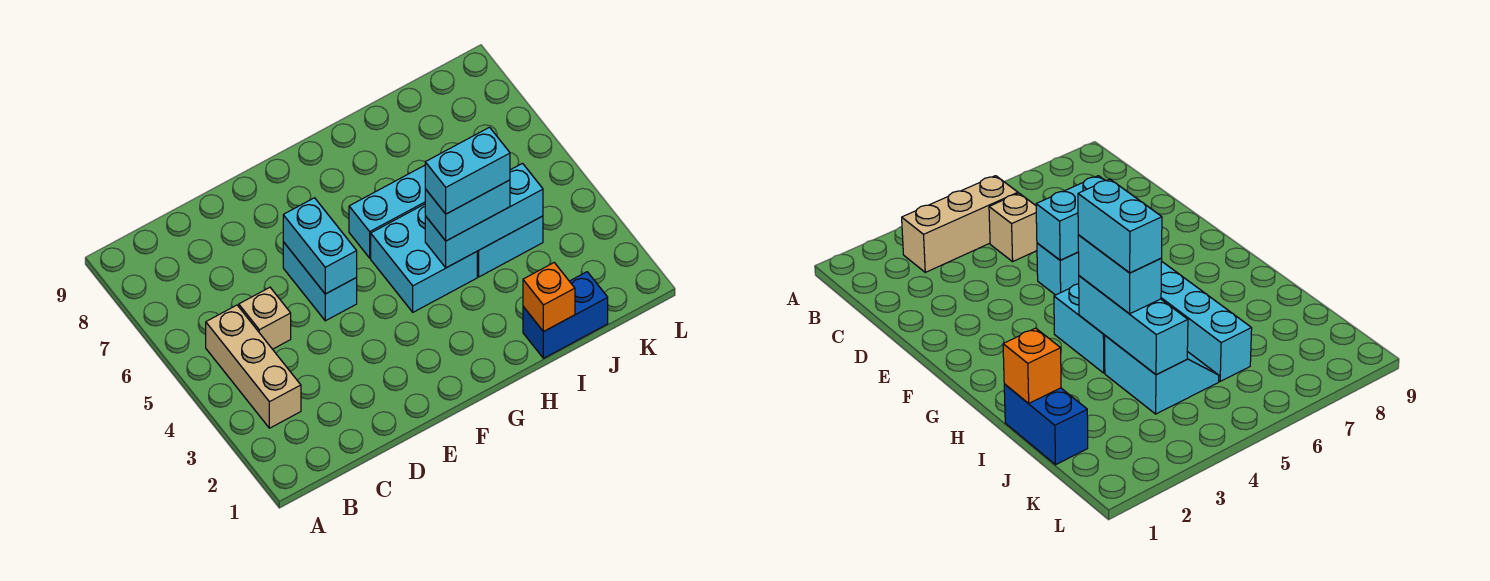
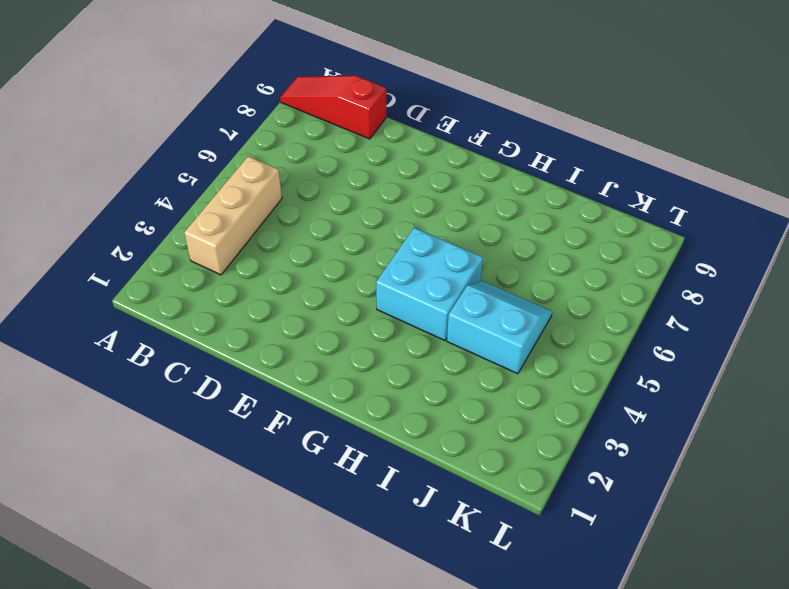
red 1x3 slope [280,76,386,139] -> none
none -> tan 1x1 brick [239,288,291,349]
none -> cyan 1x2 brick [283,242,357,321]
none -> cyan 1x4 brick [349,165,425,258]

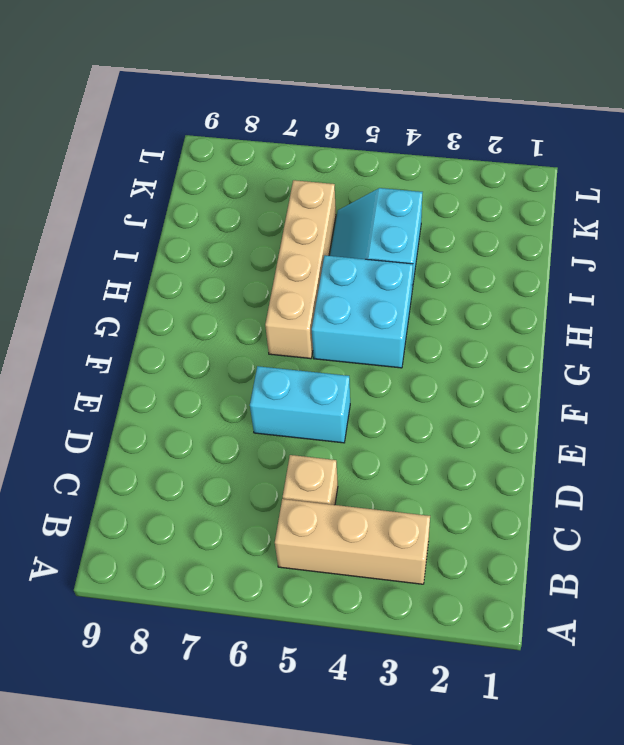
tan 1x4 brick [265,180,336,359] -> cyan 1x4 brick [349,165,425,258]
none -> blue 1x2 brick [523,272,608,358]
none -> cyan 1x2 brick [283,198,357,294]
none -> cyan 1x3 brick [425,163,543,268]

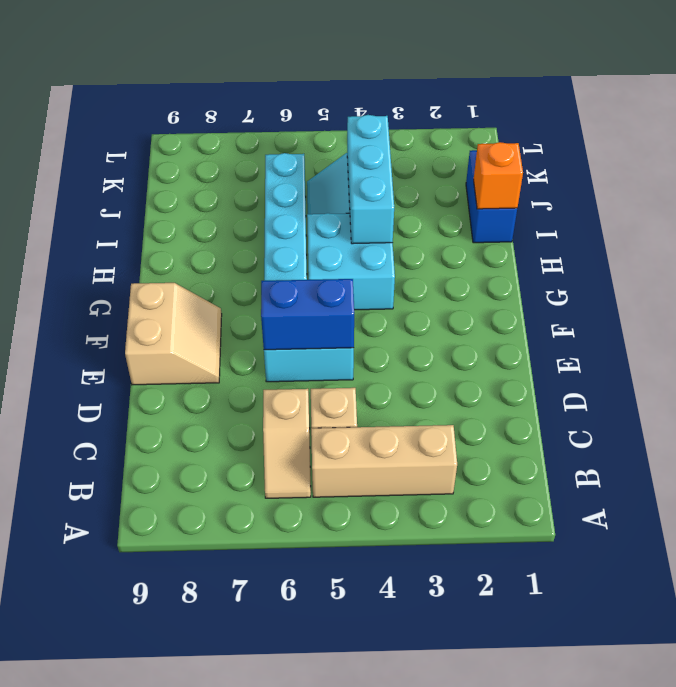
tan 1x2 slope [263,389,311,498] -> none
blue 1x2 brick [261,279,354,350] -> cyan 1x2 brick [283,198,357,294]
tan 2x2 slope [125,283,222,385] -> none
none -> cyan 1x2 brick [425,180,510,241]
none -> cyan 1x2 brick [425,127,510,214]

